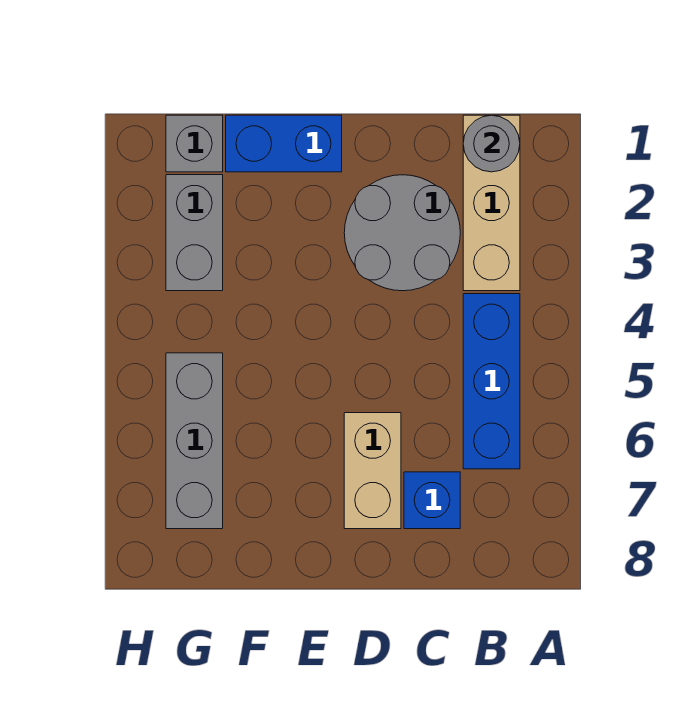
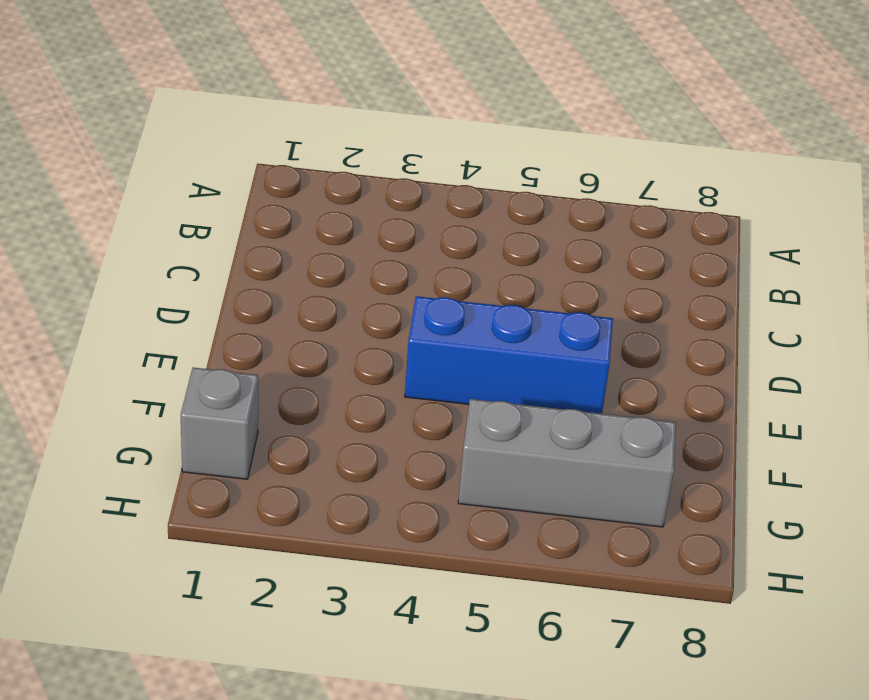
blue 1x3 brick [405,296,613,414] -> blue 1x3 brick moved to [463,294,520,469]
none -> tan 1x3 brick [463,115,520,291]
none -> grey 2x2 round brick [344,175,460,291]

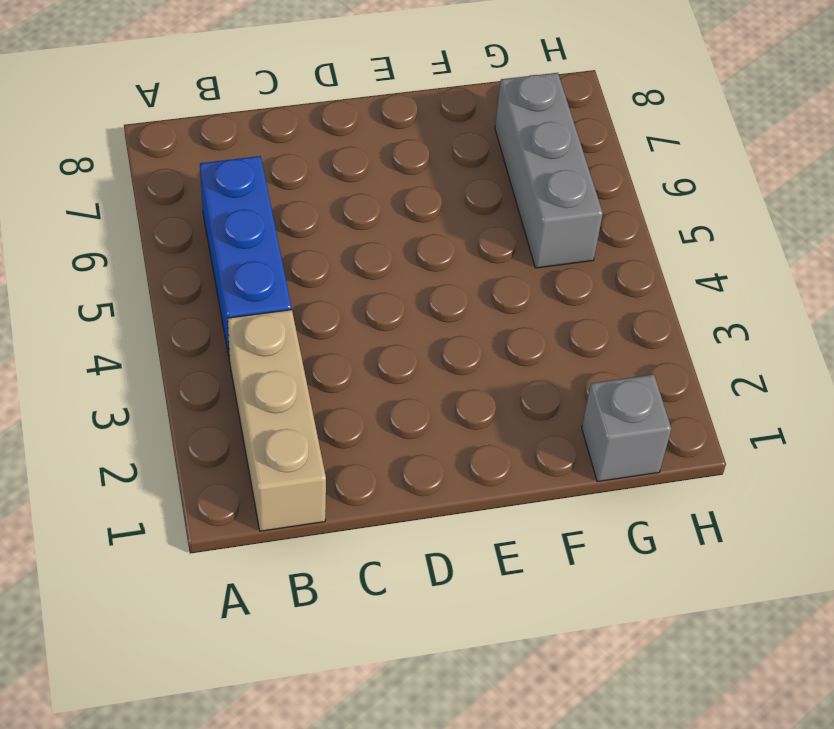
none -> grey 2x2 round brick [344,175,460,291]
none -> blue 1x1 brick [404,472,460,529]

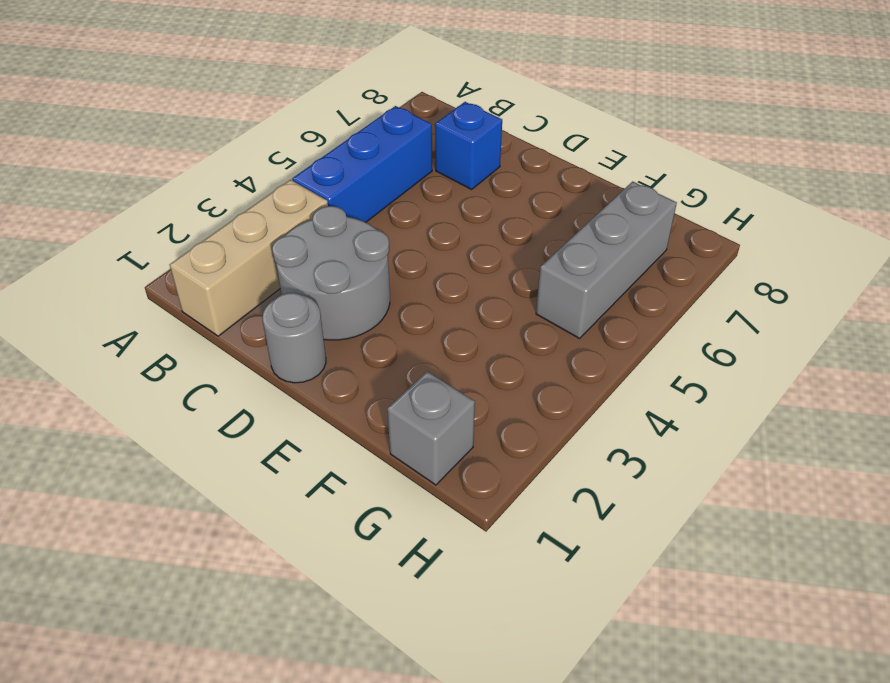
grey 1x1 round brick [263,293,326,383] -> grey 1x1 round brick moved to [463,115,520,172]
none -> tan 1x2 brick [344,413,401,529]
none -> blue 1x2 brick [226,115,342,172]

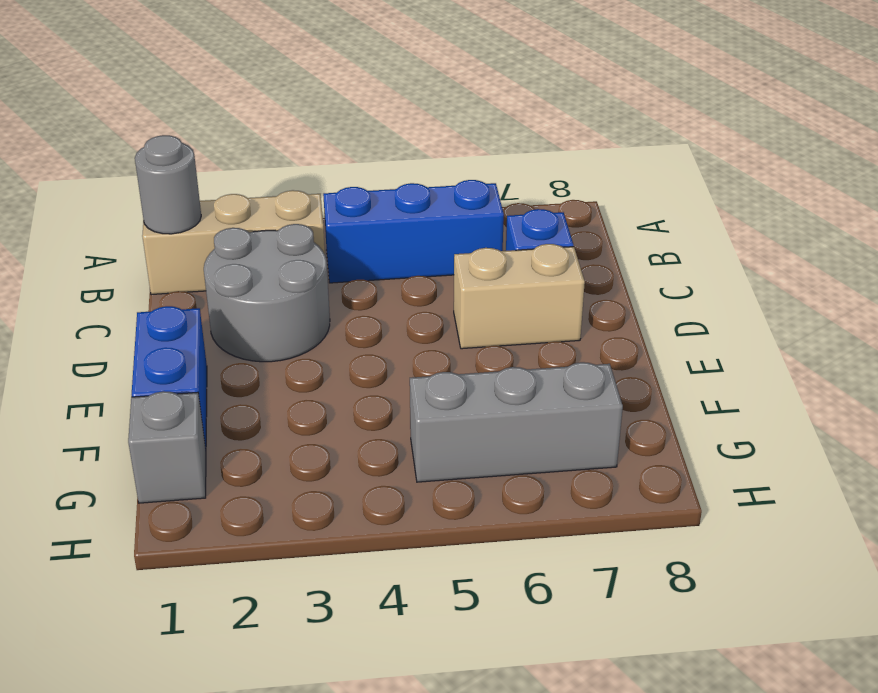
none -> grey 1x2 brick [166,175,223,291]

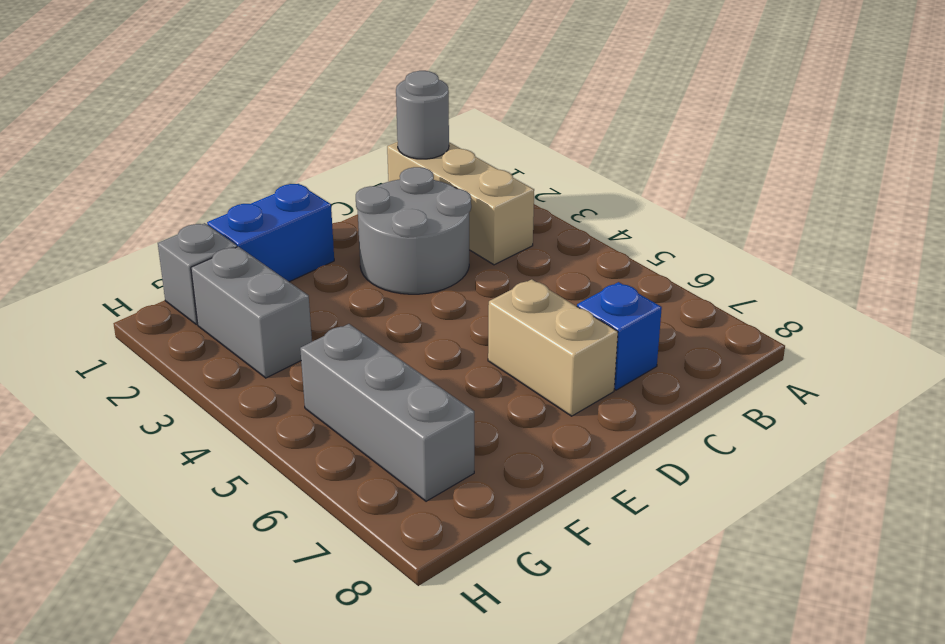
none -> blue 1x3 brick [463,294,520,469]

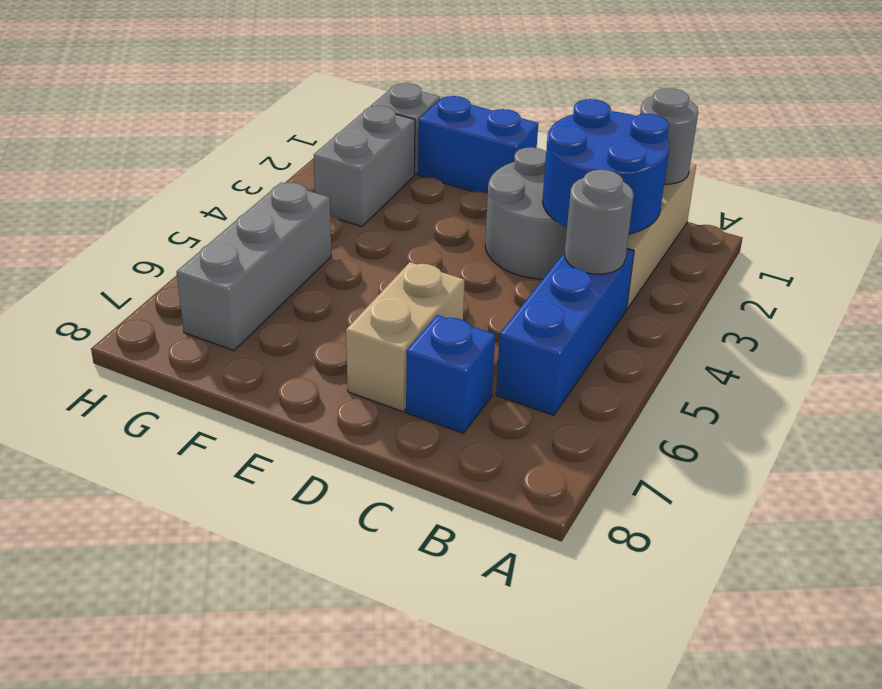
blue 2x2 round brick [542,99,669,234] -> none
grey 1x1 round brick [565,170,634,274] -> none

